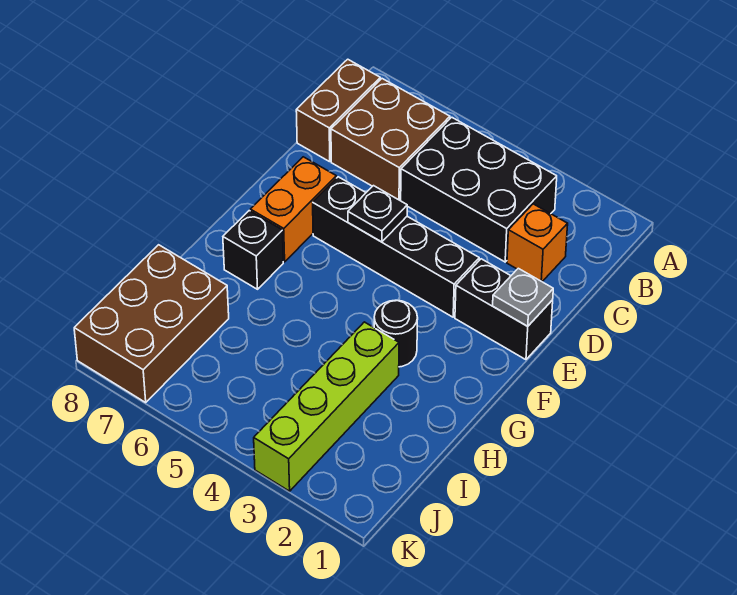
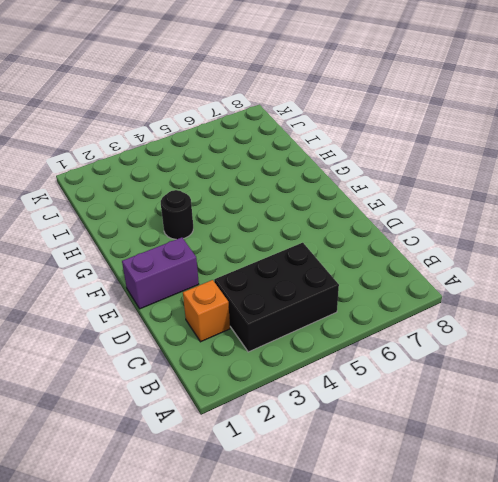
purple 1x2 brick [122,237,199,309] -> black 1x2 brick [455,259,553,360]
none -> brown 2x2 brick [331,79,450,200]
none -> brown 1x2 brick [296,59,380,162]
none -> black 1x4 brick [313,177,479,317]

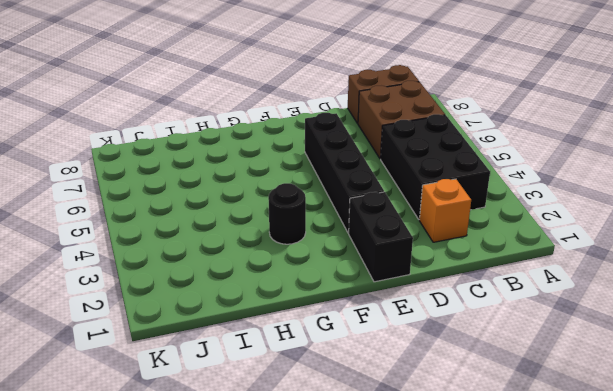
none -> orange 1x2 brick [250,157,336,262]
none -> black 1x1 brick [223,211,283,289]
none -> lime 1x4 brick [254,322,399,491]

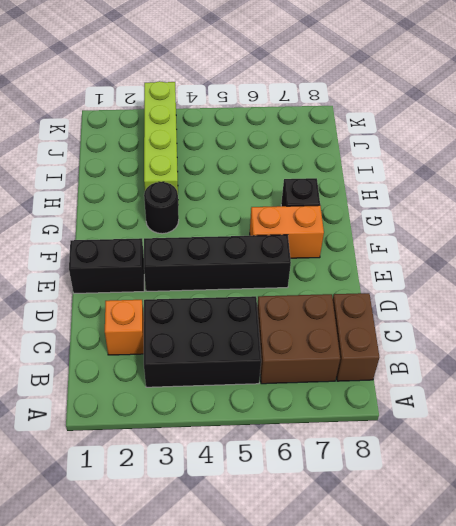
orange 1x2 brick [250,205,324,258] -> orange 1x2 brick turned to [250,157,336,262]
none -> brown 2x3 brick [74,245,229,402]
none -> grey 1x1 plate [493,268,553,326]
none -> black 1x1 plate [348,186,407,242]

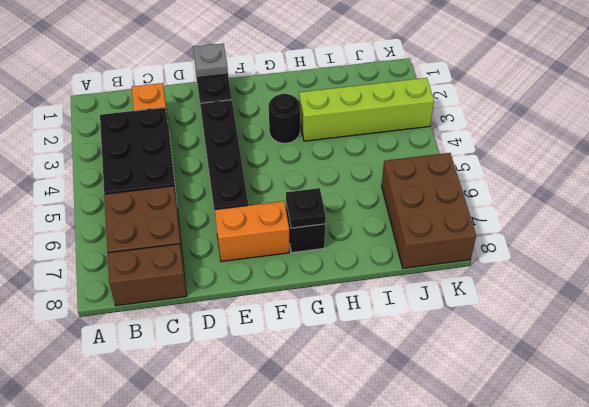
black 1x1 plate [286,188,326,228] -> black 1x1 plate moved to [348,186,407,242]
brown 2x3 brick [381,153,476,268] -> brown 2x3 brick turned to [74,245,229,402]

